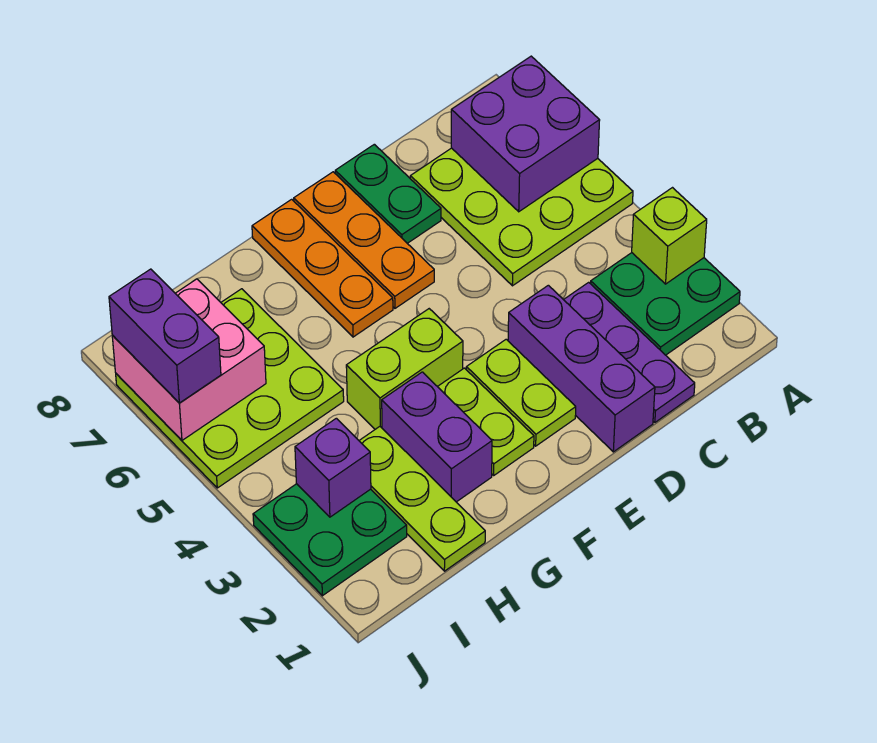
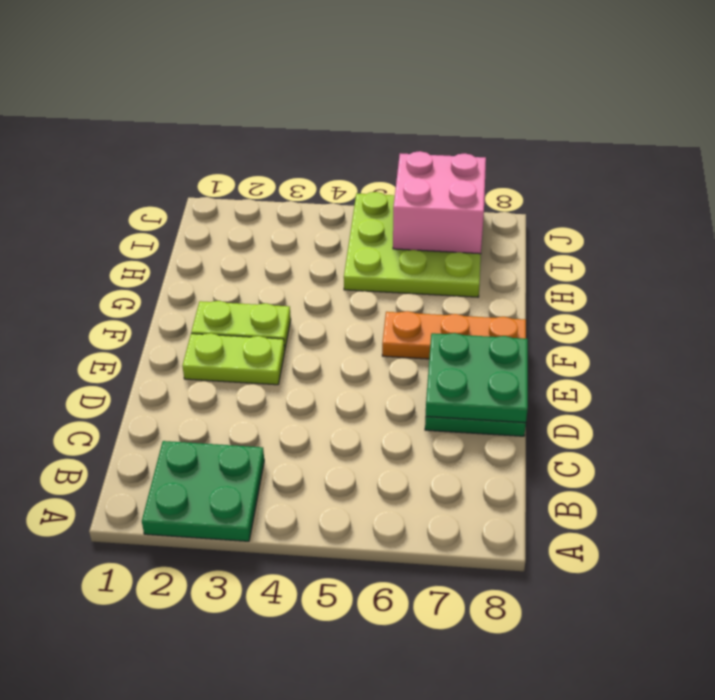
green 2x2 plate [426,333,528,423] -> green 2x2 plate moved to [253,484,407,596]
none -> lime 3x3 plate [410,148,633,286]
none -> purple 1x3 plate [564,282,695,422]
none -> purple 1x3 brick [508,285,655,452]

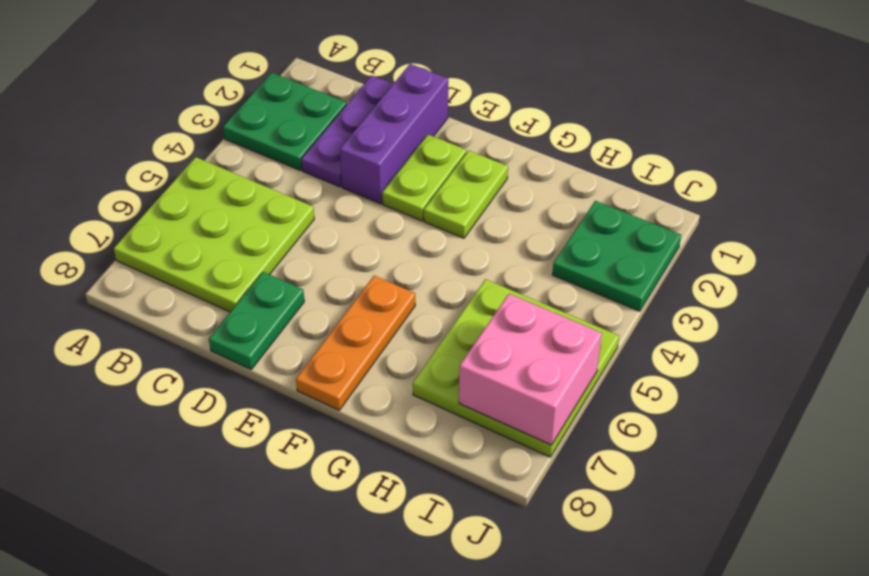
none -> orange 1x3 plate [294,172,434,308]
none -> lime 1x2 brick [346,309,463,429]
none -> purple 1x2 brick [382,372,492,502]

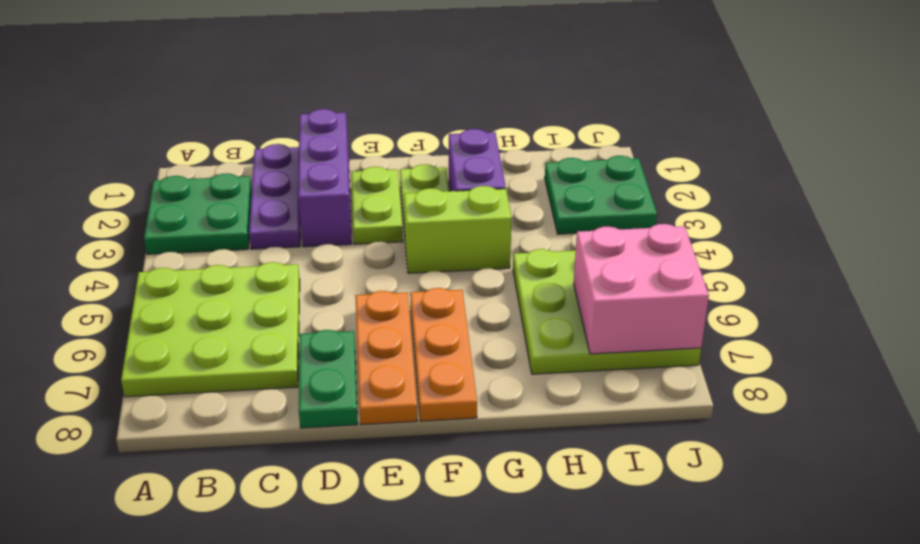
none -> lime 1x3 plate [359,427,485,571]
none -> lime 1x1 brick [632,188,707,284]
none -> purple 2x2 brick [451,56,600,212]

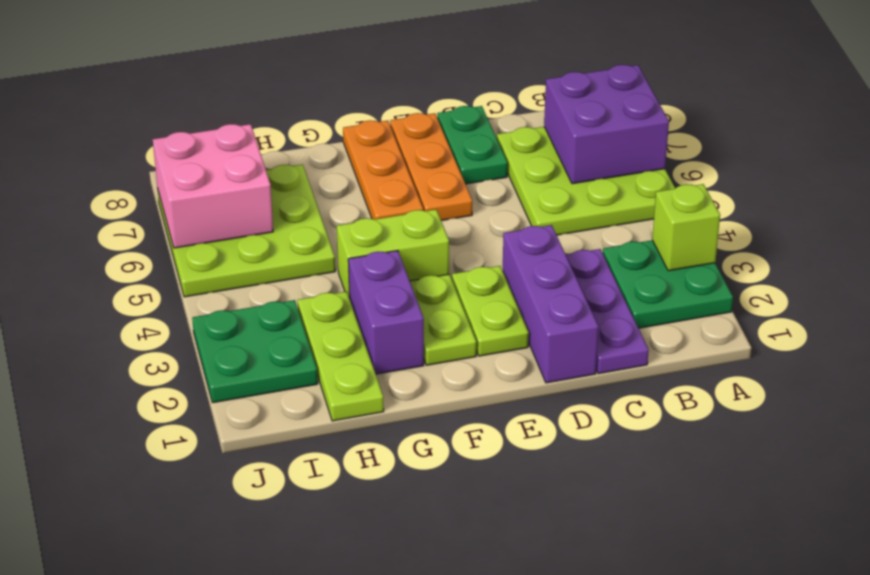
none -> purple 1x1 brick [295,418,371,517]
none -> purple 1x2 brick [109,269,221,403]

